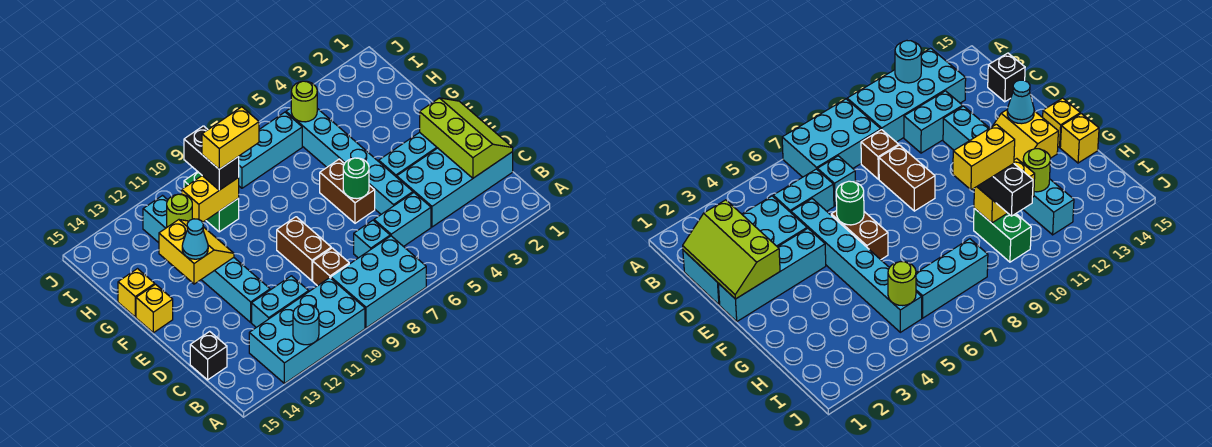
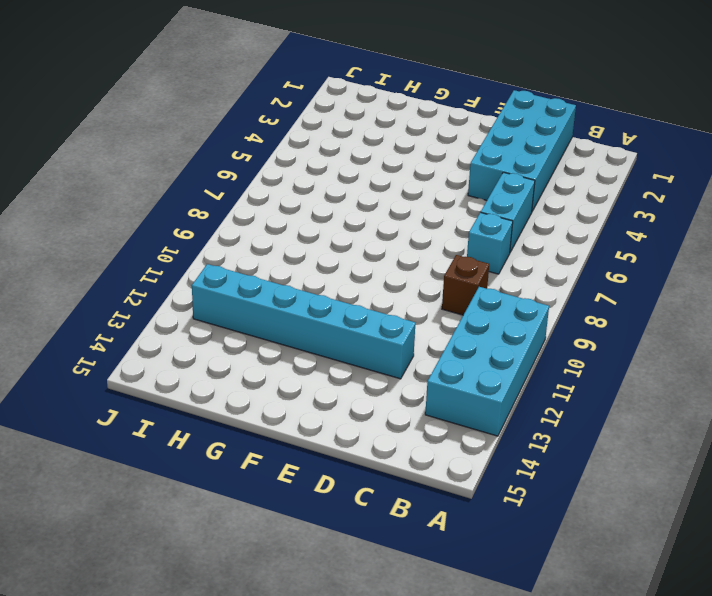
none -> cyan 2x3 brick [331,236,426,328]
none -> cyan 1x2 brick [252,276,309,327]
none -> black 1x1 brick [190,331,227,380]

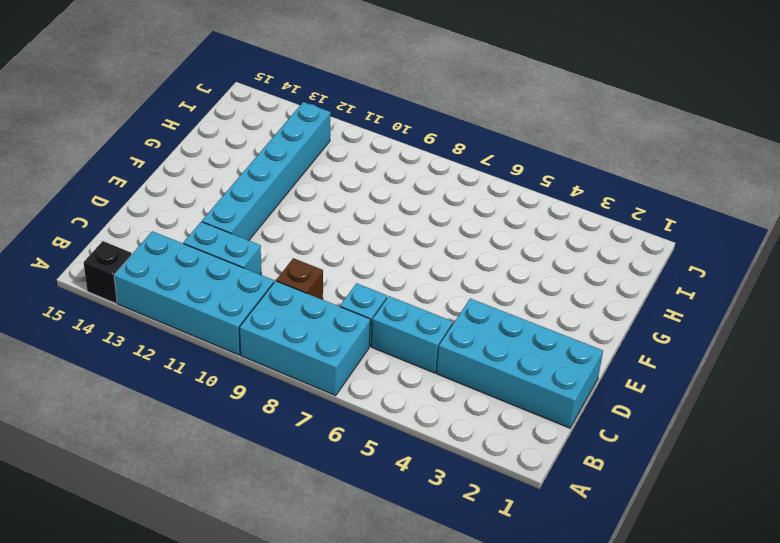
black 1x1 brick [84,241,132,303] -> black 1x1 brick moved to [190,331,227,380]
none -> cyan 1x6 brick [286,108,413,214]
none -> brown 1x2 brick [277,217,331,281]
none -> cyan 1x4 brick [379,132,437,177]

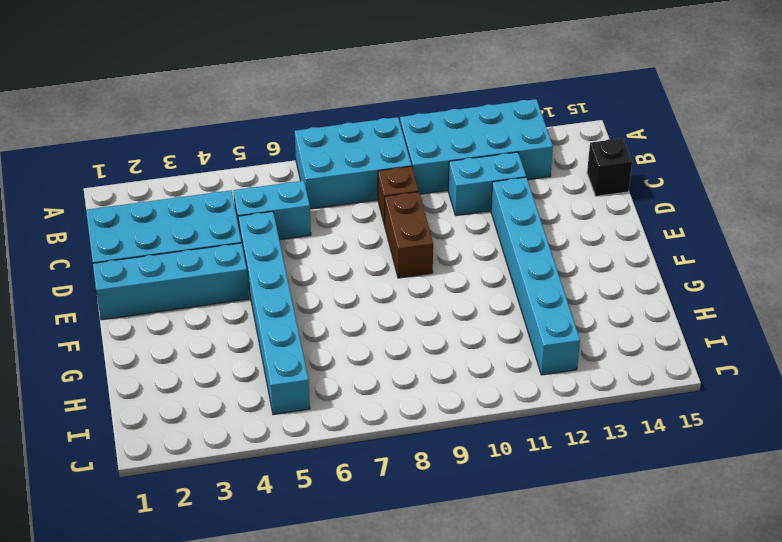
none -> cyan 1x1 brick [354,220,390,258]
none -> brown 1x2 brick [320,159,375,223]
none -> yellow 1x1 brick [136,284,173,333]

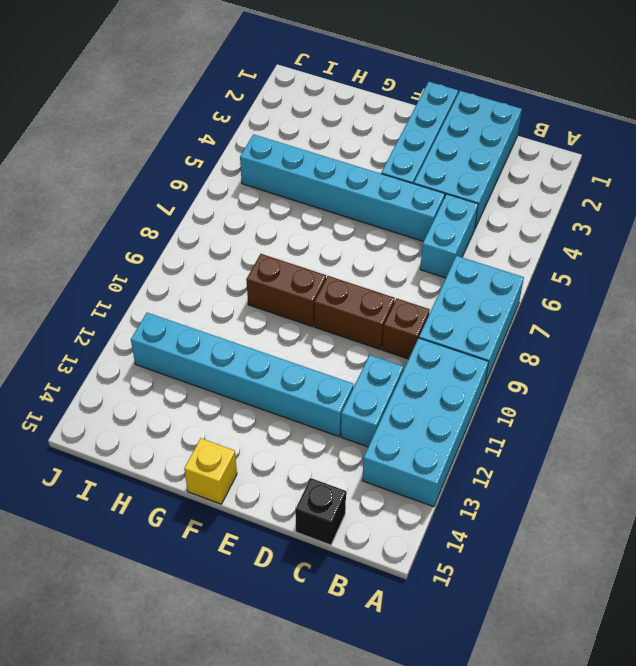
brown 1x2 brick [246,254,326,327] -> brown 1x2 brick moved to [320,159,375,223]
none -> cyan 1x1 brick [354,220,390,258]
none -> yellow 1x1 brick [118,269,155,317]
none -> green 1x2 brick [184,172,239,232]

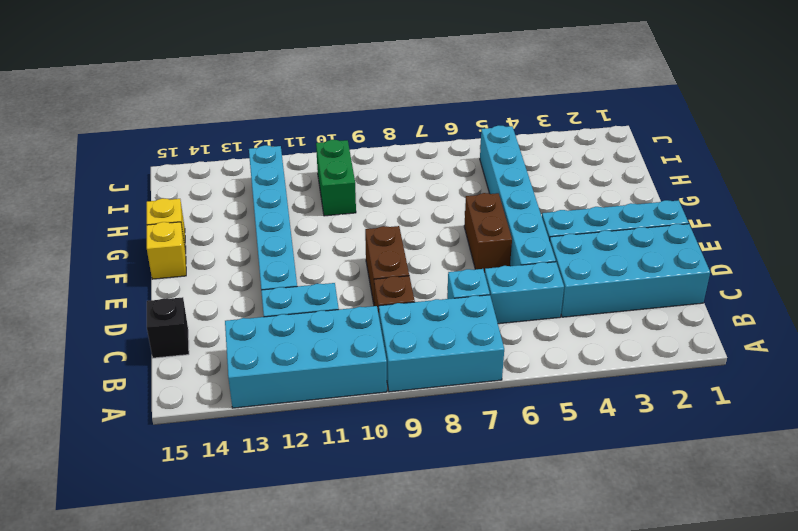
none -> cyan 1x3 brick [238,112,302,188]
none -> cyan 1x1 round brick [293,304,319,345]
none -> lime 2x3 slope [420,98,513,178]

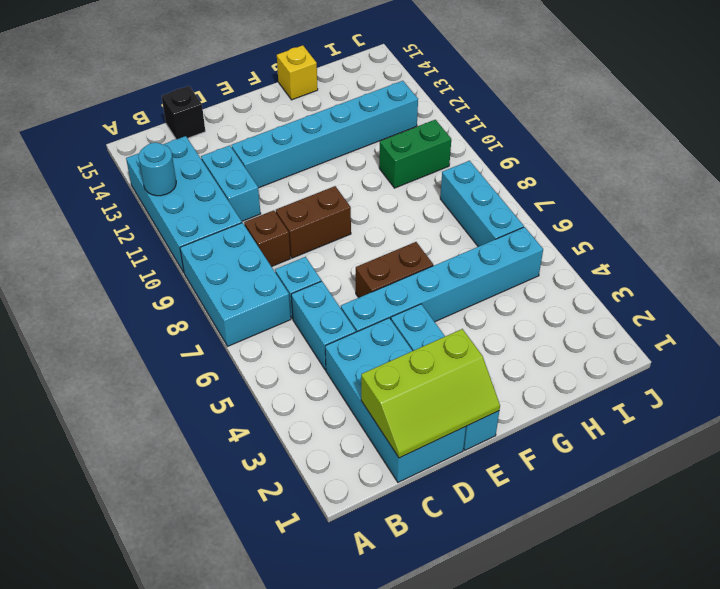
none -> yellow 1x1 brick [136,284,173,333]
none -> green 1x1 round brick [343,158,369,199]
none -> yellow 2x2 slope [159,220,234,284]

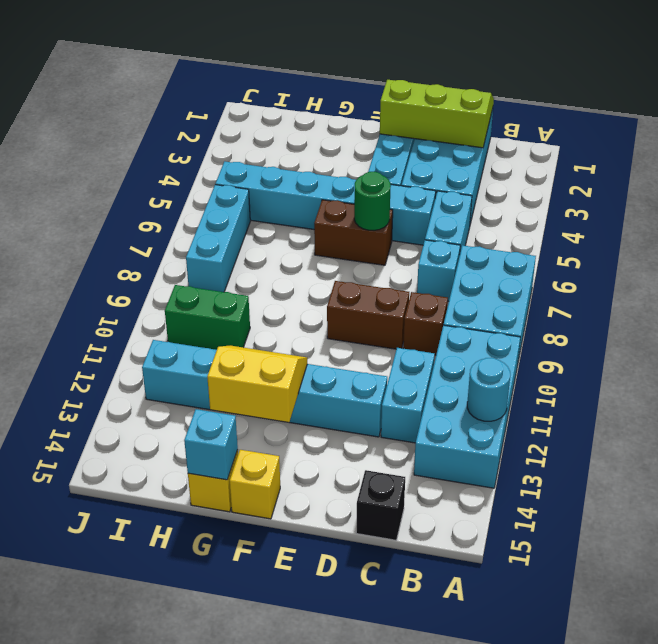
cyan 1x1 brick [184,409,238,480] -> none
none -> yellow 1x2 brick [182,176,239,222]
none -> lime 1x1 round brick [167,194,192,227]
none -> lime 1x1 round brick [291,81,317,122]

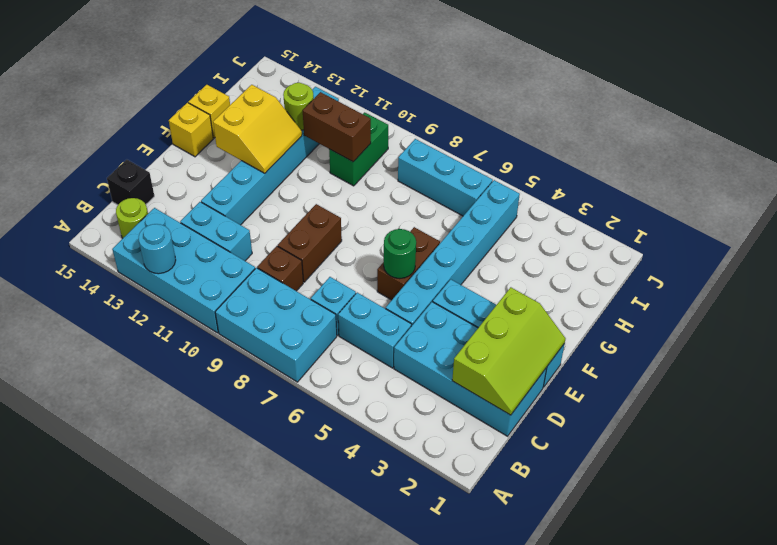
lime 1x1 round brick [116,198,148,238] -> lime 1x1 round brick moved to [291,81,317,122]
brown 1x2 brick [303,92,371,162] -> yellow 1x2 brick [182,176,239,222]
none -> cyan 1x1 cone [182,219,208,259]
none -> black 1x2 brick [184,126,239,190]
none -> yellow 1x2 brick [202,107,259,169]

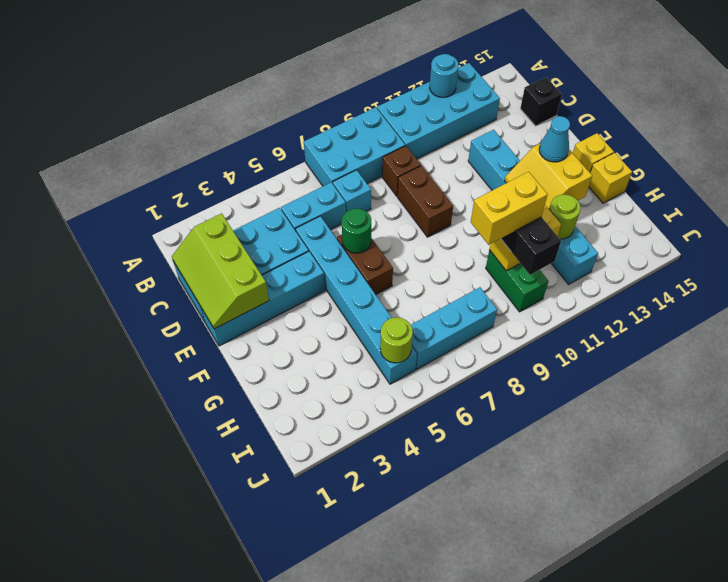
none -> cyan 1x2 brick [252,276,309,327]

